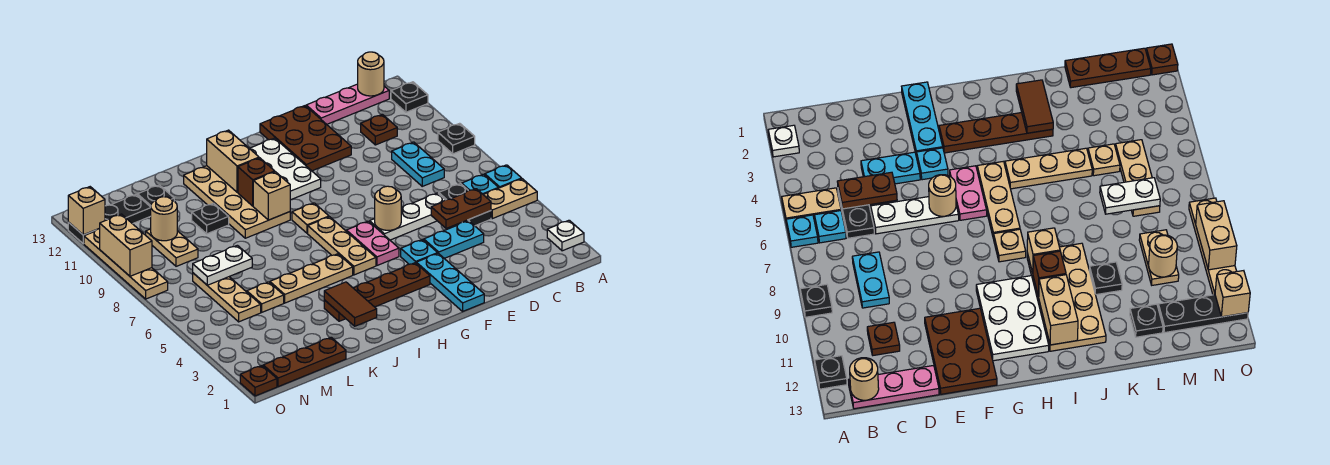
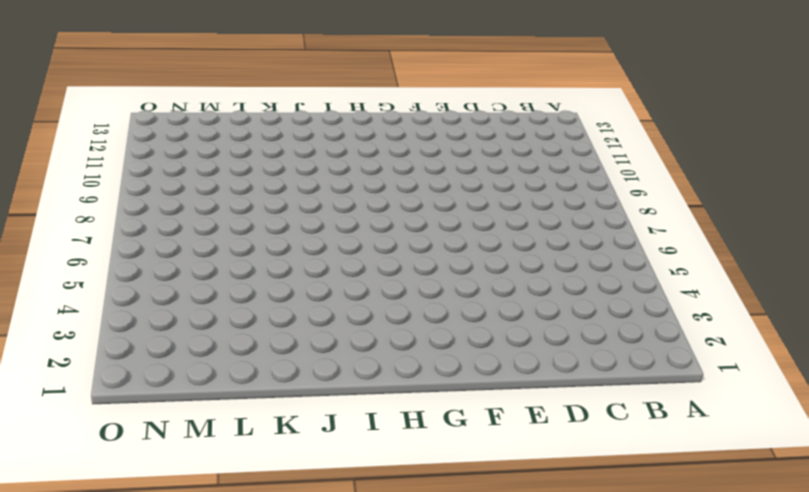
none -> white 1x1 plate [547,220,584,251]
none -> tan 1x2 plate [483,179,537,219]
none -> cyan 1x1 plate [485,165,522,188]
none -> black 1x1 plate [438,123,475,154]

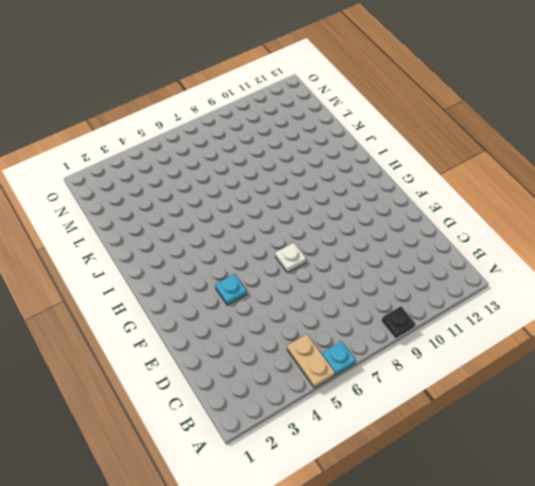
white 1x1 plate [275,243,306,273] -> white 1x1 plate moved to [547,220,584,251]
none -> black 1x1 plate [391,82,428,112]
none -> cyan 1x1 plate [462,174,498,194]
none -> pink 1x3 plate [306,84,389,124]
none -> black 1x2 plate [439,184,491,226]

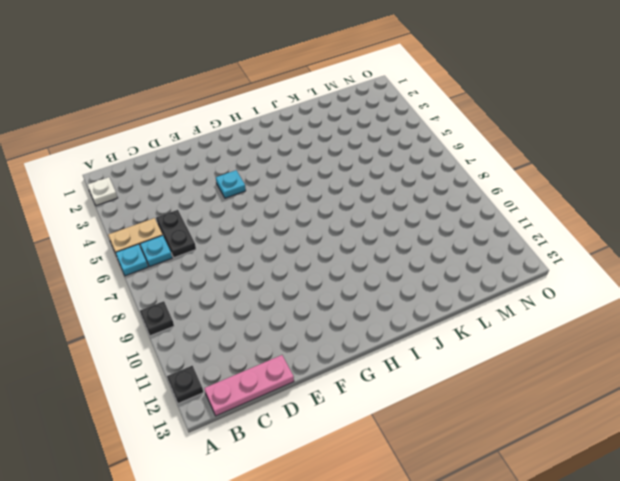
none -> cyan 1x2 plate [392,142,444,186]
none -> brown 1x1 plate [361,114,397,145]
none -> cyan 1x2 plate [424,221,484,258]
none -> white 1x3 plate [370,193,445,240]

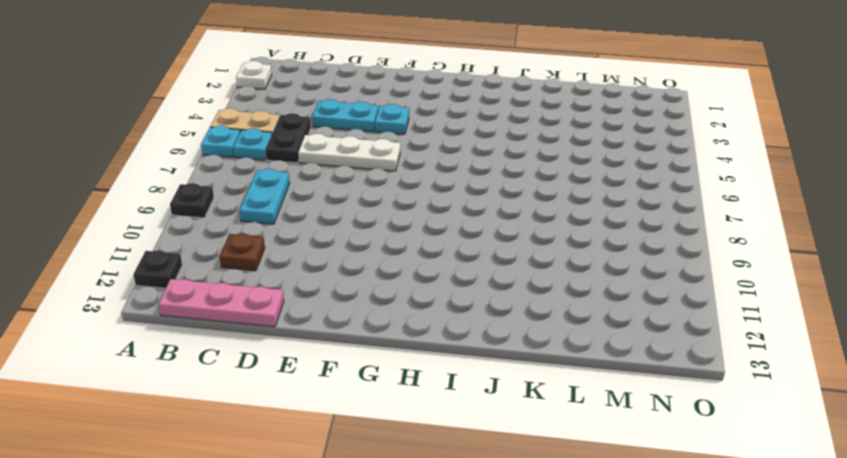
none -> brown 2x3 plate [260,106,351,171]
none -> cyan 1x3 plate [416,253,484,311]
none -> brown 1x4 plate [324,263,430,321]
none -> pink 1x2 plate [346,221,399,265]

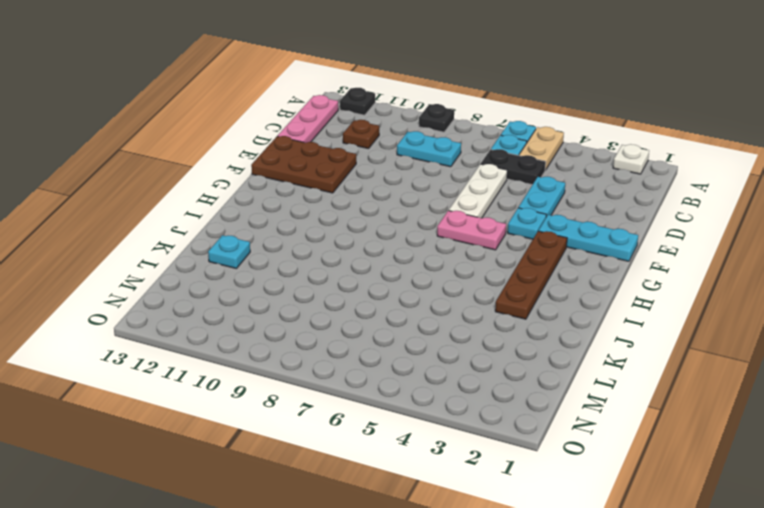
cyan 1x1 plate [208,235,250,268] -> none
none -> white 2x3 plate [249,138,321,200]
none -> tan 1x3 plate [308,217,376,275]
none -> tan 1x1 plate [292,203,329,233]
none -> tan 1x3 plate [270,254,353,303]

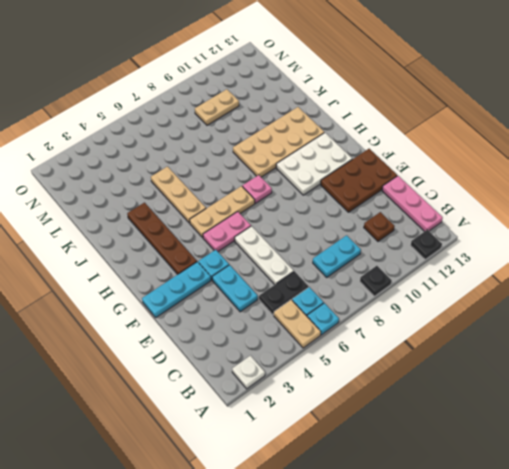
pink 1x1 plate [242,175,272,203] -> tan 1x1 plate [292,203,329,233]
none -> black 1x1 plate [192,203,229,234]
none -> brown 1x3 plate [263,337,346,387]
none -> tan 1x1 plate [247,282,284,312]
none -> black 1x1 plate [137,185,174,207]

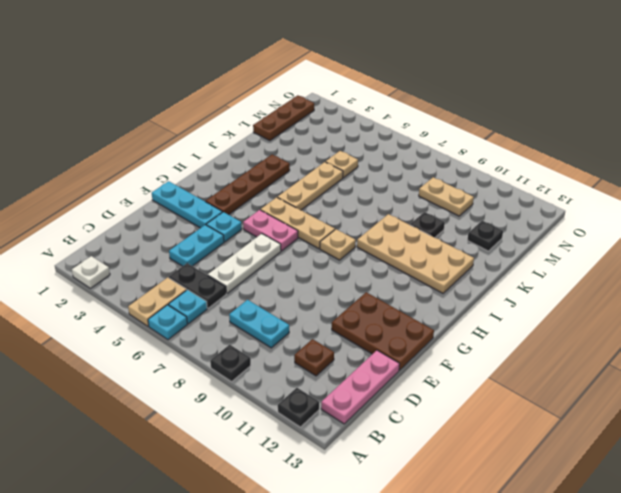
none -> white 2x3 plate [249,138,321,200]
none -> tan 1x3 plate [193,273,261,322]
none -> black 1x3 plate [68,194,151,244]
none -> brown 1x1 plate [240,366,277,396]

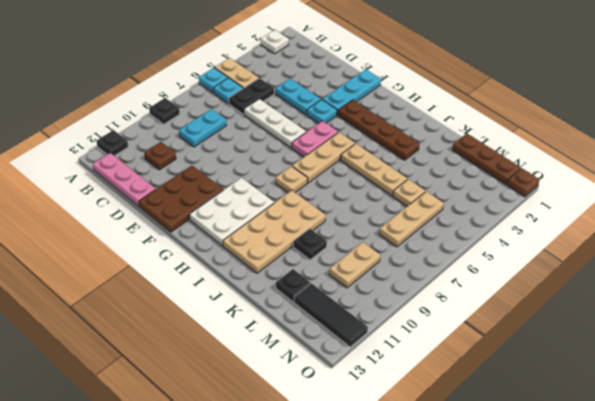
black 1x3 tile [294,283,368,347] -> black 1x3 plate [68,194,151,244]
none -> tan 1x4 plate [84,229,168,299]
none -> tan 1x1 round brick [358,52,384,96]
none -> brown 1x2 plate [431,189,491,228]
none -> tan 1x1 round brick [375,186,401,230]

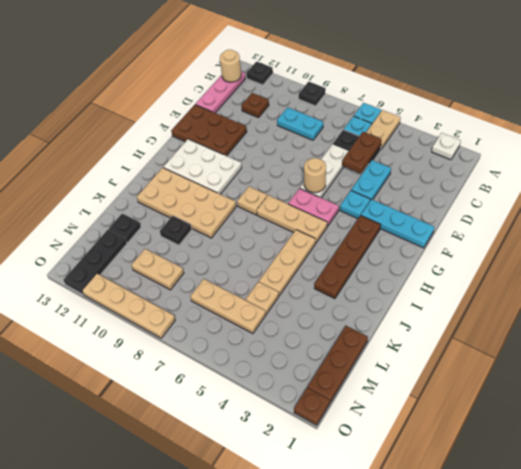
none -> tan 1x1 brick [253,172,290,220]
none -> brown 1x1 brick [238,158,275,206]
none -> tan 1x2 brick [207,130,259,192]
none -> brown 1x2 tile [324,282,377,326]

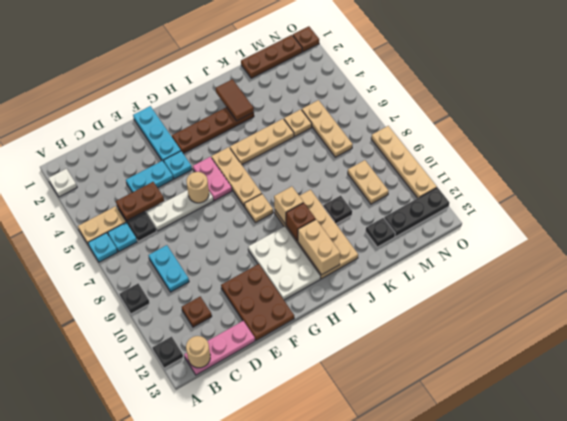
none -> white 1x2 plate [193,245,252,285]
none -> tan 1x1 round brick [151,197,177,241]
none -> tan 1x2 brick [99,214,152,276]
none -> tan 1x1 brick [68,187,105,235]

